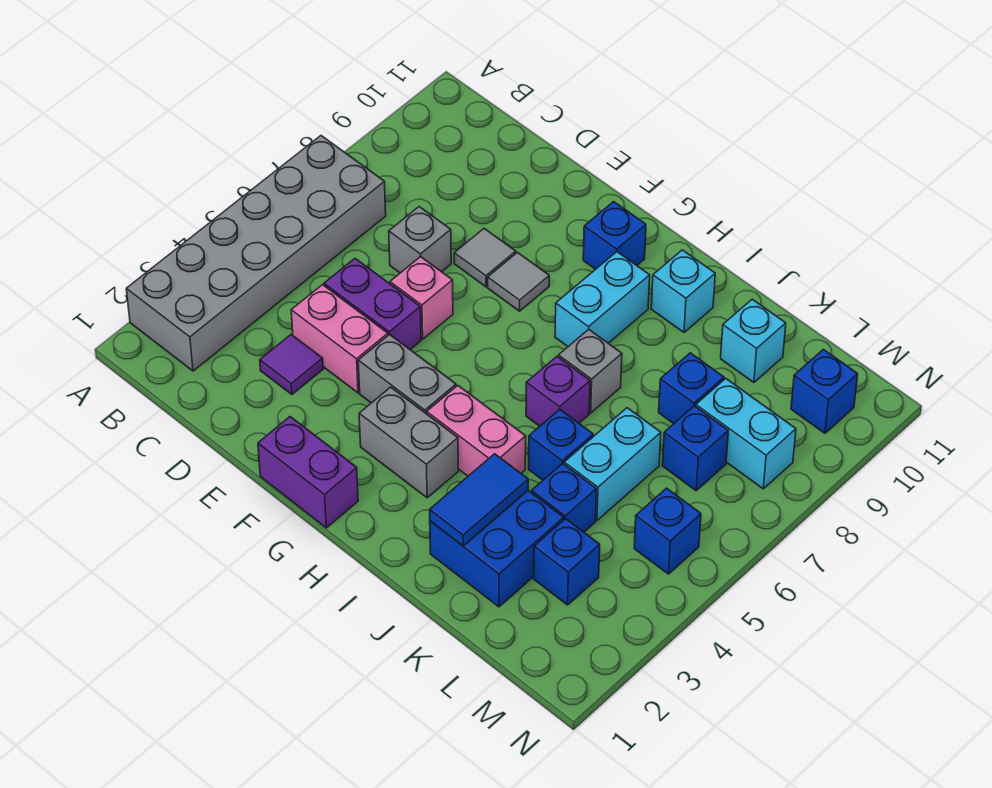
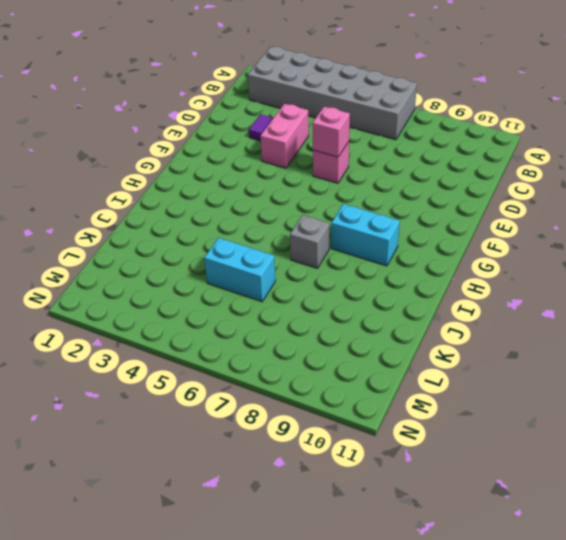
pink 1x1 brick [312,107,350,157] -> none
none -> purple 1x2 brick [324,259,421,350]
none -> grey 1x1 brick [389,207,451,273]
none -> grey 1x1 tile [454,229,516,287]

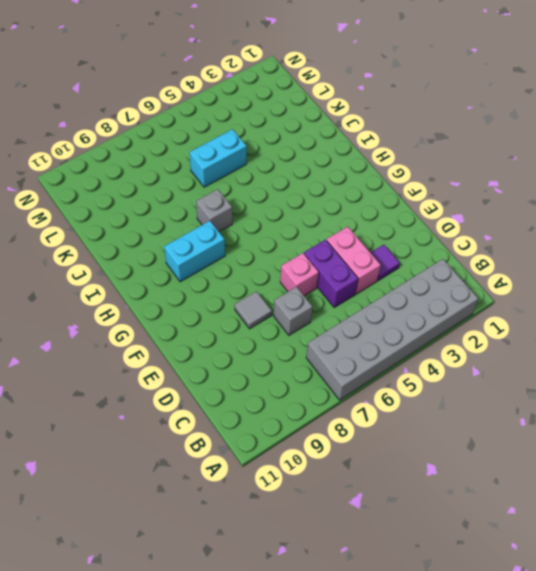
none -> purple 1x2 brick [258,417,358,528]
none -> grey 1x2 brick [358,334,456,414]
none -> grey 1x1 tile [488,252,549,311]

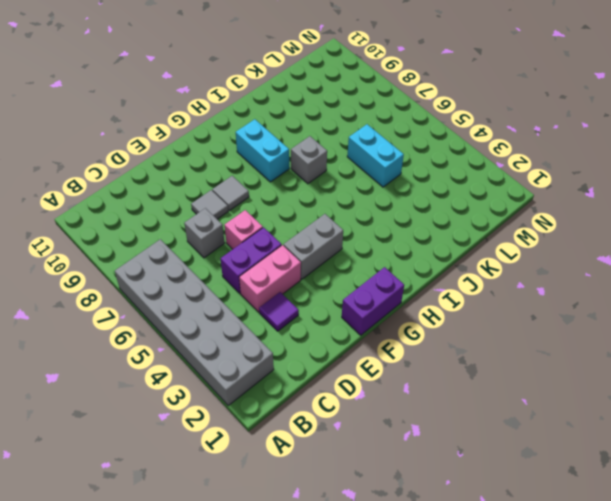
none -> grey 1x2 brick [359,387,458,498]
none -> blue 1x1 brick [583,202,646,269]
none -> pink 1x2 brick [427,385,526,476]

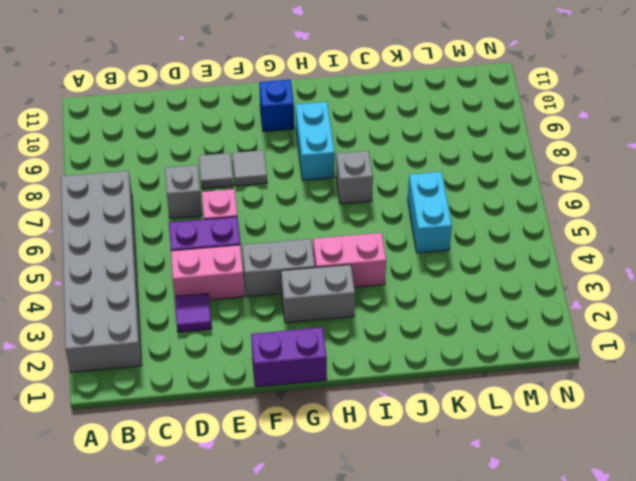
none -> purple 1x1 brick [526,357,590,426]
none -> cyan 1x1 brick [651,250,715,332]
none -> blue 2x2 brick [430,491,564,607]

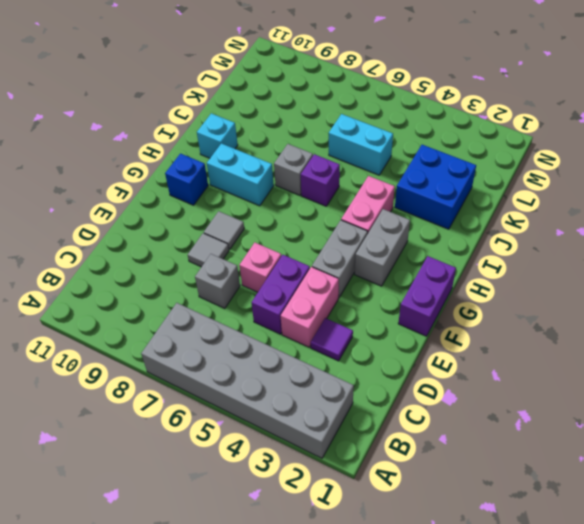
none -> blue 1x1 brick [529,409,593,480]
none -> blue 1x1 brick [531,463,597,532]
none -> blue 1x1 brick [659,353,724,424]

